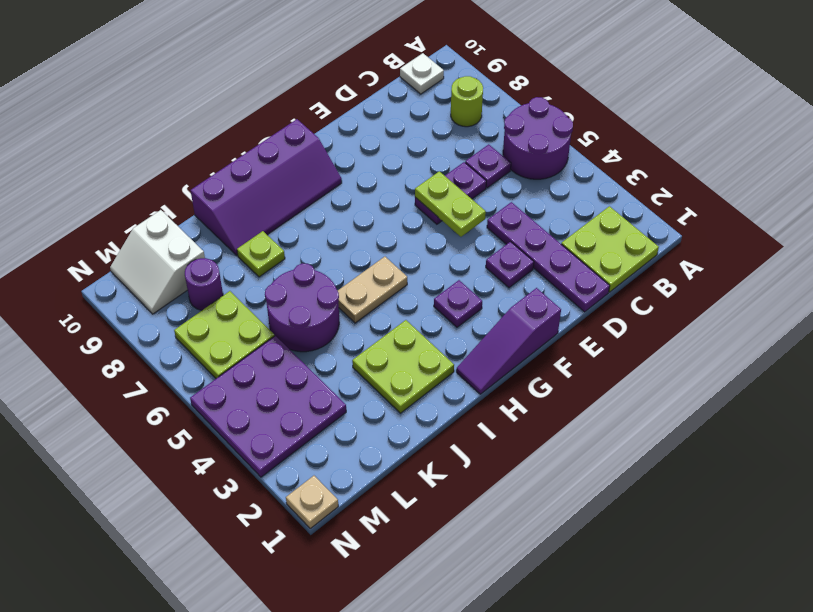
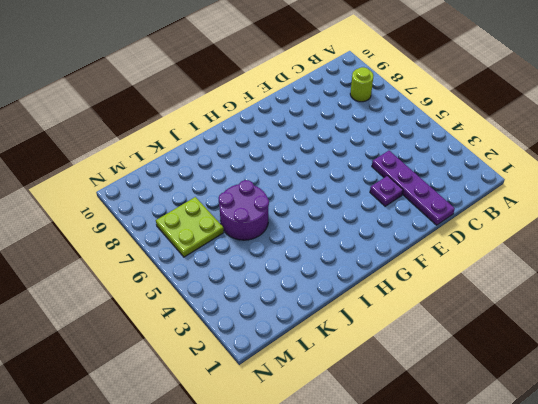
none -> purple 2x2 round brick [503,97,573,179]
none -> lime 2x2 plate [561,206,659,292]
none -> white 1x1 plate [400,53,444,94]

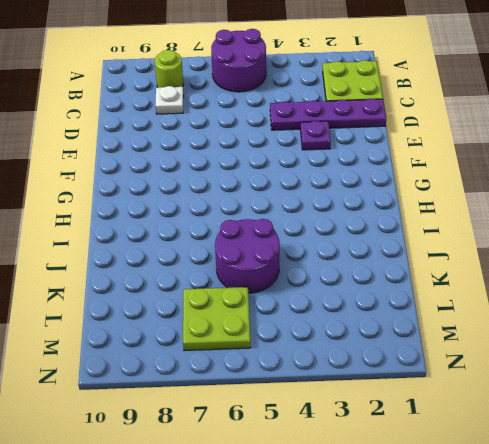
white 1x1 plate [155,86,184,114] -> white 1x1 plate moved to [400,53,444,94]
none -> purple 1x1 plate [465,144,511,188]
none -> purple 1x2 plate [415,162,486,224]
none -> purple 1x3 slope [456,288,561,394]

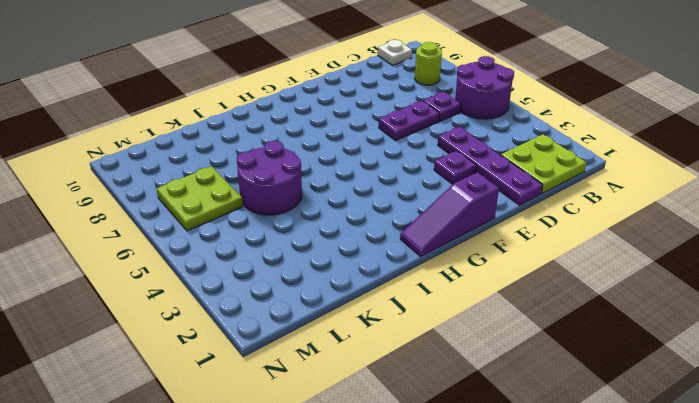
none -> purple 1x1 plate [434,280,482,327]
none -> purple 2x4 slope [190,119,342,255]
none -> tan 1x2 plate [338,257,407,323]

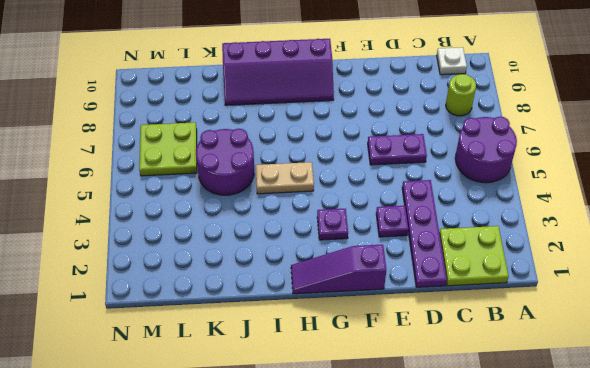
none -> purple 1x1 plate [465,144,511,188]
none -> lime 2x2 plate [352,320,454,413]
none -> lime 1x1 plate [237,231,285,277]

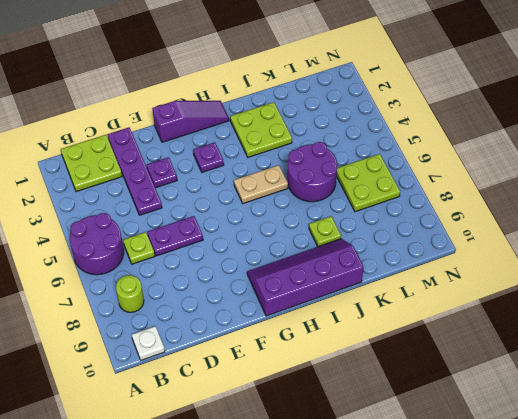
lime 1x1 plate [123,232,155,264] -> purple 1x1 plate [465,144,511,188]
none -> purple 3x3 plate [190,336,346,477]
none -> purple 1x1 round brick [185,258,223,310]
none -> white 2x2 slope [110,210,205,314]

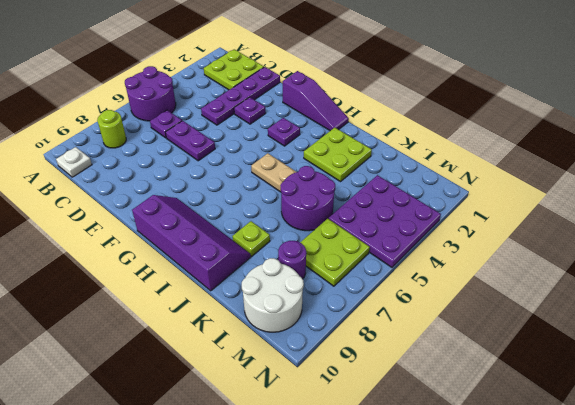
white 2x2 round brick [242,258,304,332] -> white 2x2 slope [110,210,205,314]
none -> tan 1x1 plate [286,476,338,528]
none -> lime 1x2 plate [415,171,486,237]

